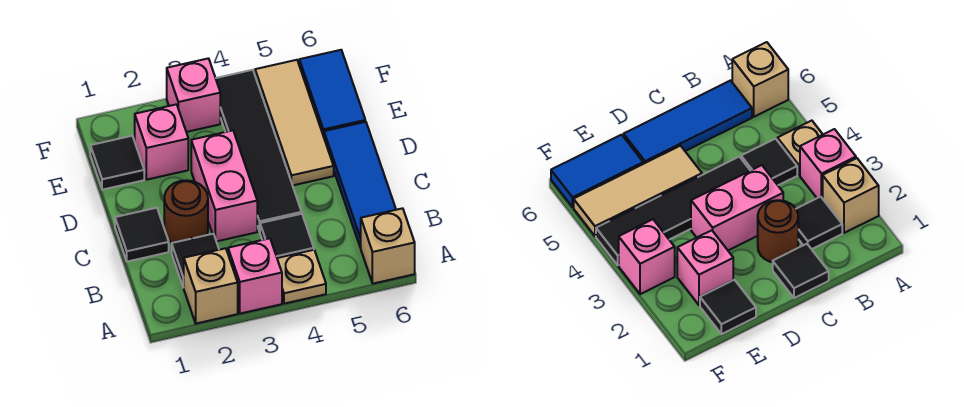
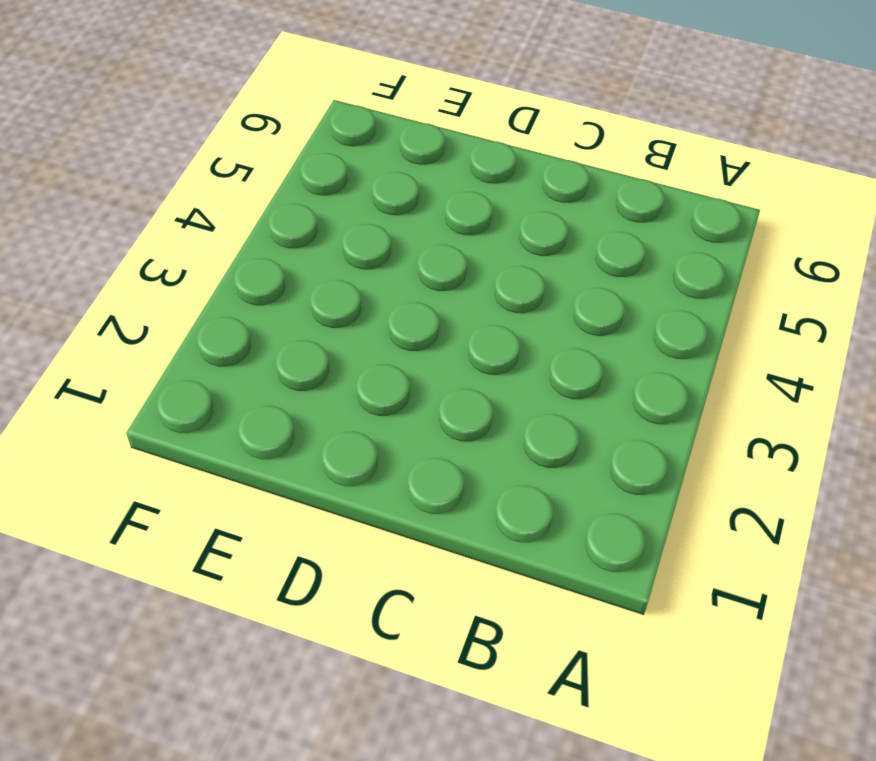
none -> tan 1x1 brick [183,248,238,324]
none -> pink 1x1 brick [228,238,282,314]
none -> tan 1x1 plate [277,250,326,304]

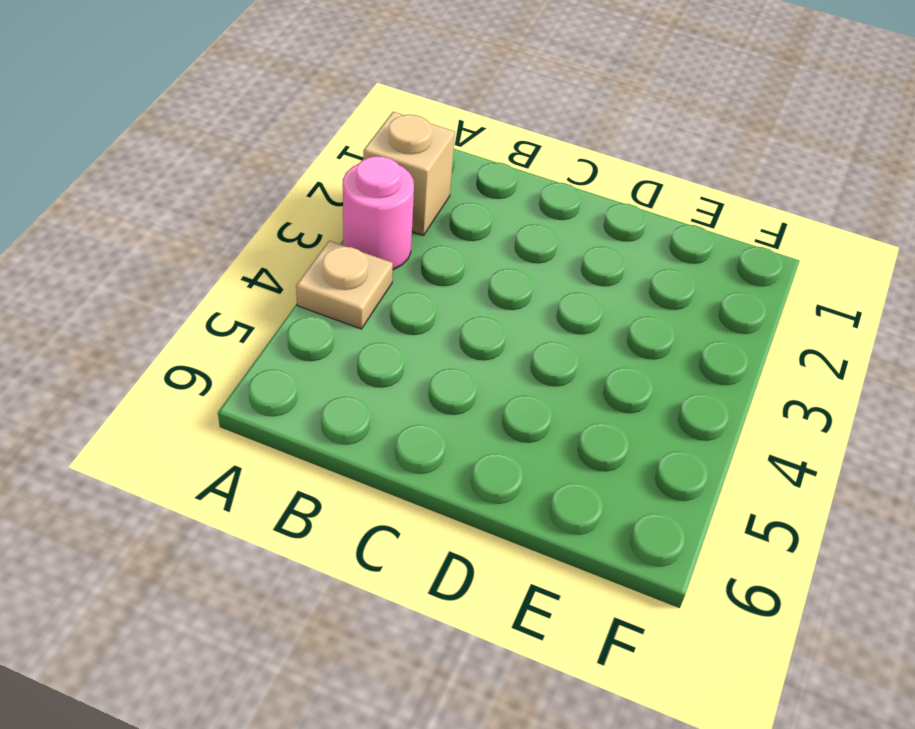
pink 1x1 round brick [343,156,414,270] -> pink 1x1 brick [228,238,282,314]
none -> tan 1x1 brick [360,208,415,284]
none -> black 1x1 tile [172,234,219,287]
none -> black 1x1 tile [260,214,314,258]

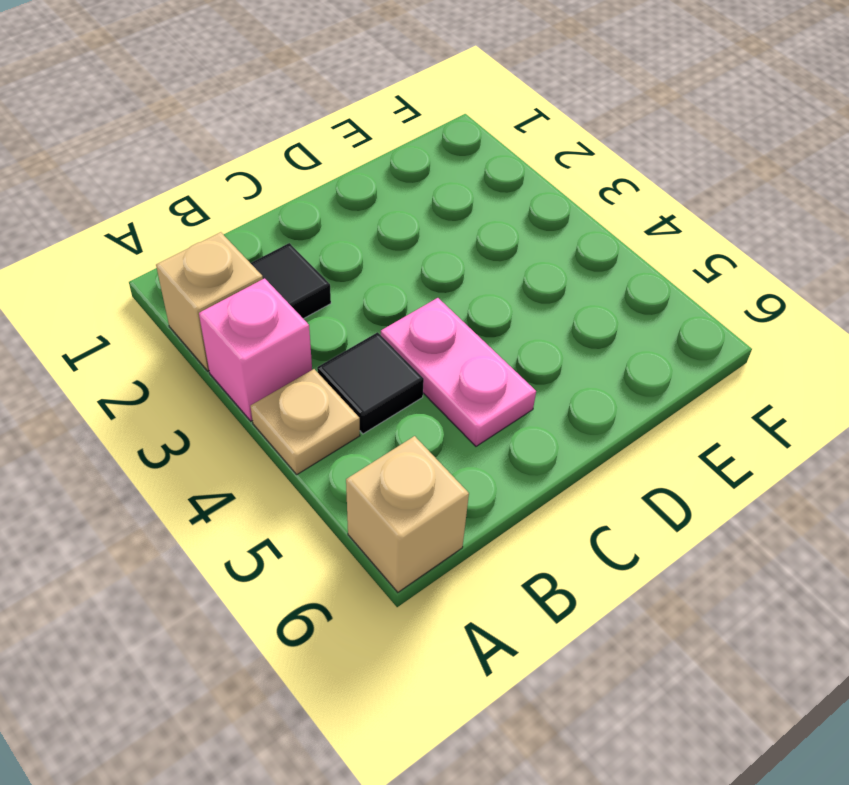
pink 1x2 plate [381,298,536,446] -> black 1x4 tile [216,70,302,231]
none -> blue 1x3 tile [324,122,396,247]
none -> black 1x1 tile [115,208,169,262]
none -> brown 1x1 round brick [164,180,208,243]

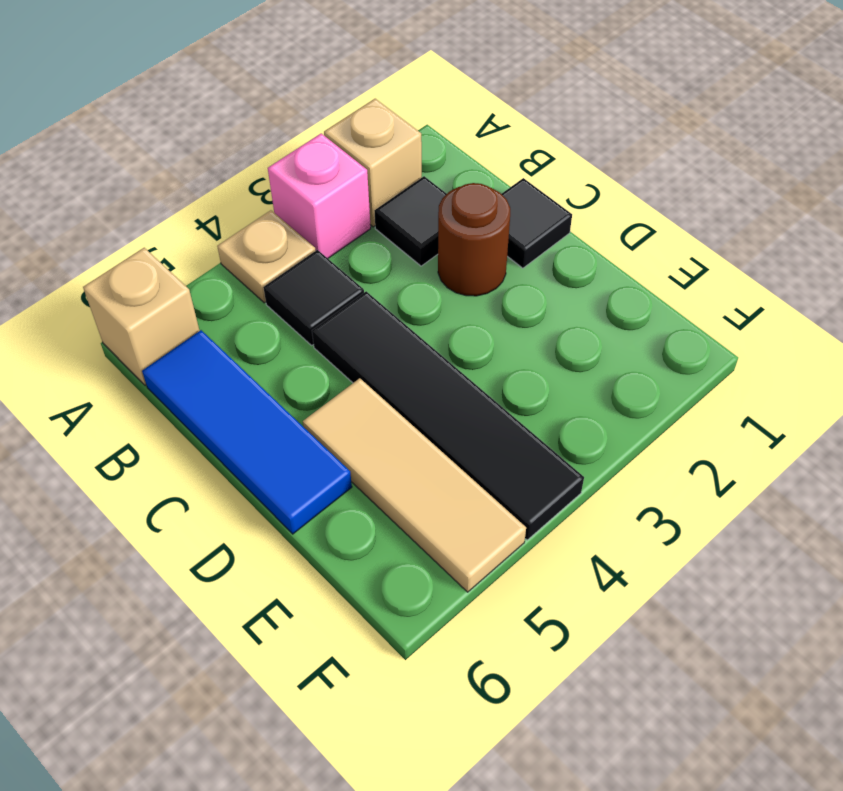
none -> pink 1x2 brick [191,130,257,241]
none -> black 1x1 tile [90,136,144,190]
none -> pink 1x1 brick [135,104,188,180]

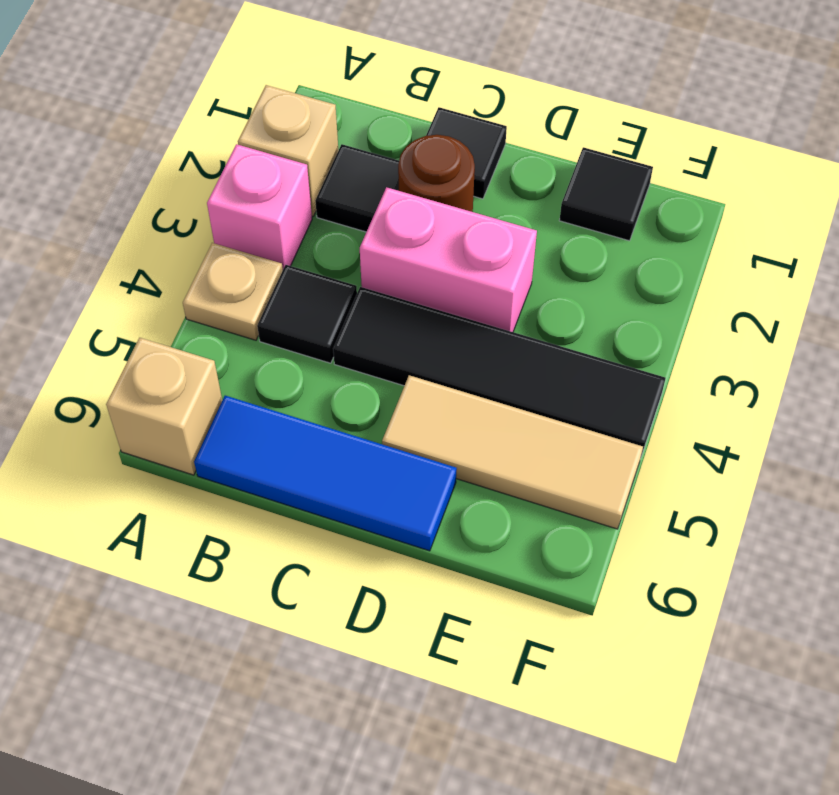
none -> pink 1x1 brick [135,104,188,180]
none -> blue 1x2 tile [299,50,365,137]
none -> pink 1x1 brick [167,58,220,132]

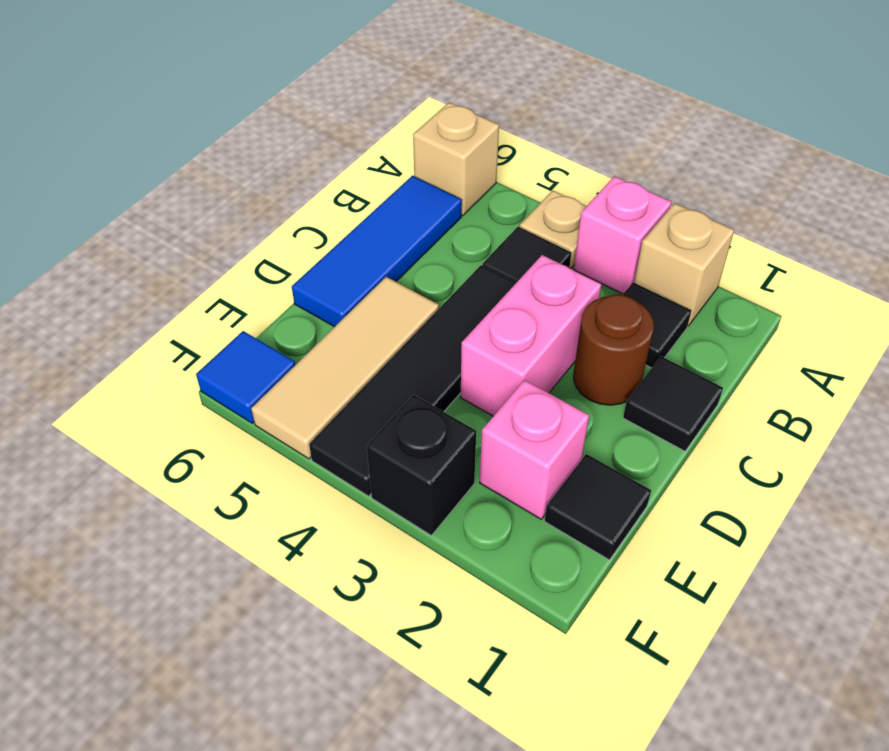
black 1x1 brick [367,395,476,535] -> pink 1x1 brick [167,58,220,132]
blue 1x1 tile [196,331,295,423] -> blue 1x2 tile [299,50,365,137]

